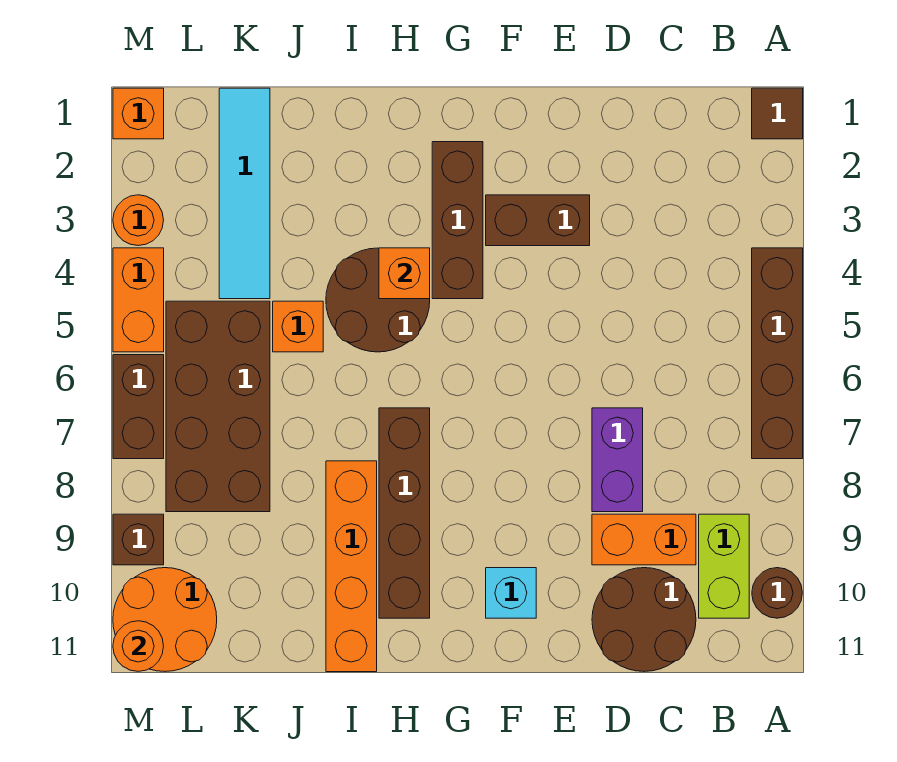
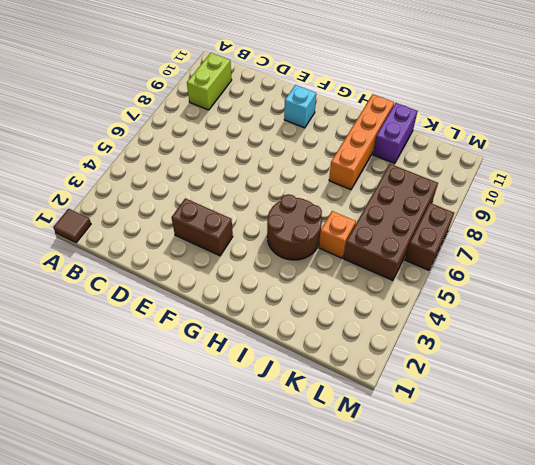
purple 1x2 brick [373,103,418,163] -> purple 1x2 brick moved to [592,408,643,512]
none -> brown 1x4 brick [752,248,803,459]
none -> brown 1x1 round brick [752,568,802,618]
none -> orange 1x2 brick [592,514,696,565]

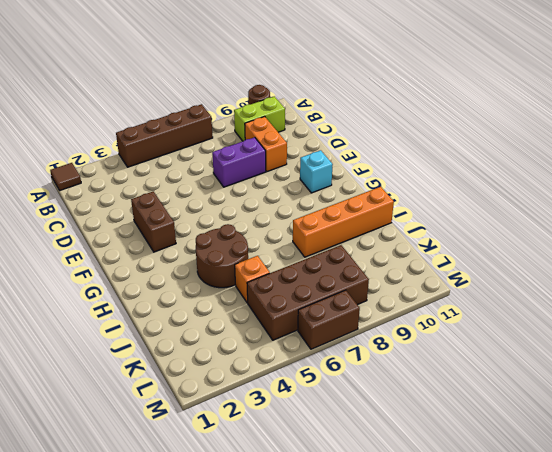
none -> brown 2x2 round brick [592,568,696,672]
none -> brown 1x3 brick [432,142,483,299]
none -> brown 1x4 brick [379,408,430,618]

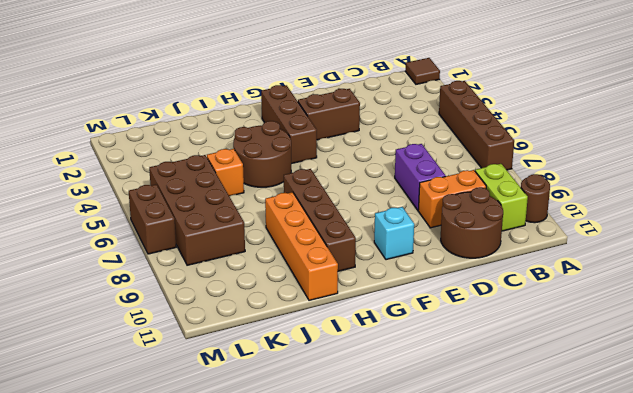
none -> cyan 1x4 tile [219,88,270,299]
none -> orange 2x2 round brick [113,568,217,672]
none -> orange 1x1 brick [113,88,164,139]

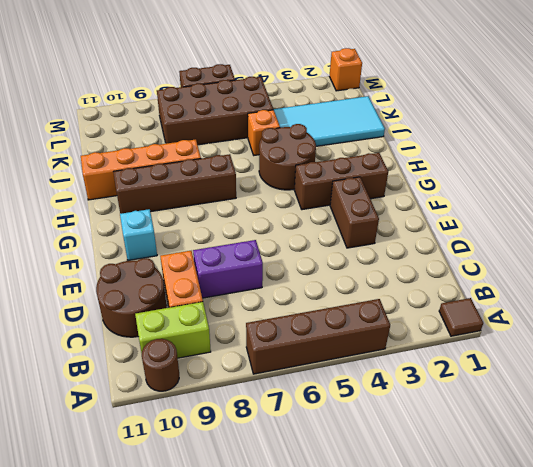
cyan 2x4 tile [273,96,385,146] -> cyan 1x4 tile [219,88,270,299]
none -> orange 2x2 round brick [113,568,217,672]
none -> orange 1x1 round brick [113,195,164,246]
none -> orange 1x2 brick [113,248,164,352]

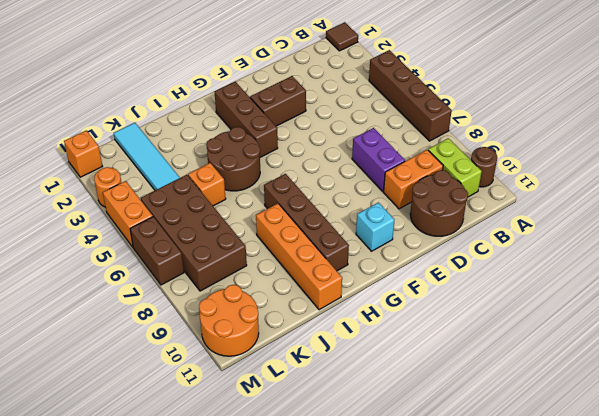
none -> brown 1x1 brick [113,514,164,565]
none -> orange 1x1 brick [379,248,430,299]
none -> orange 1x1 round brick [113,621,164,671]

